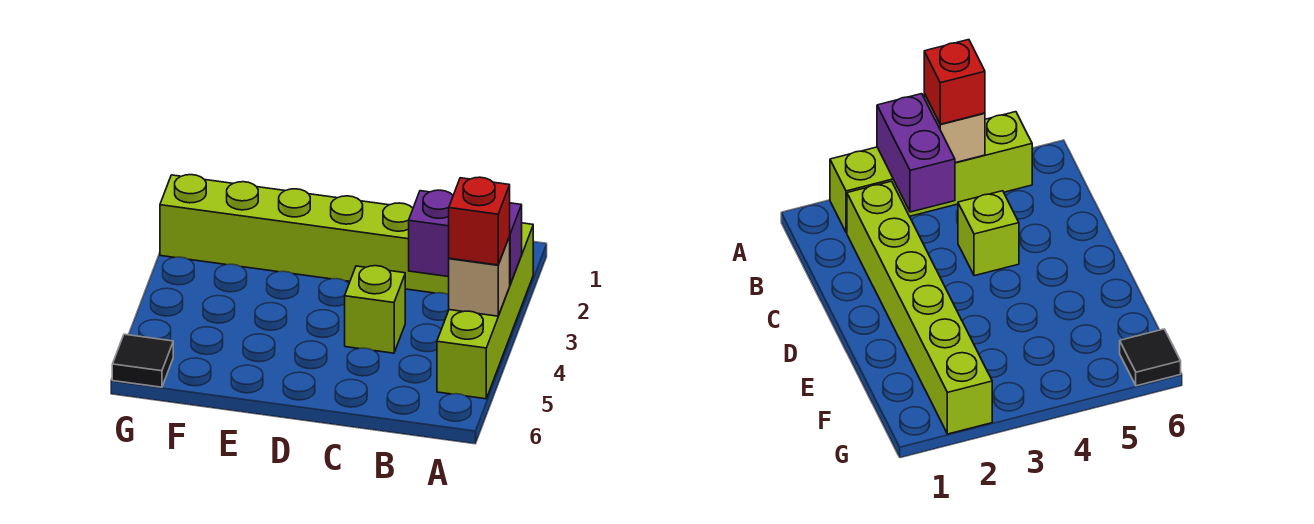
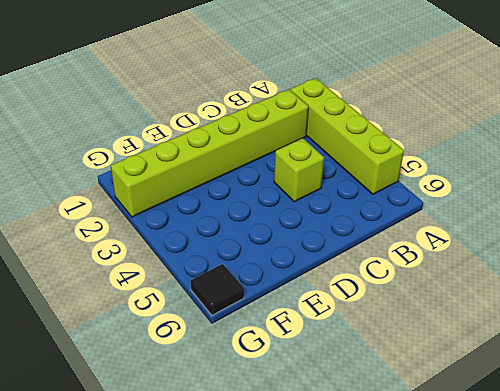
none -> purple 1x2 brick [409,190,522,284]
none -> tan 1x1 brick [449,237,510,316]

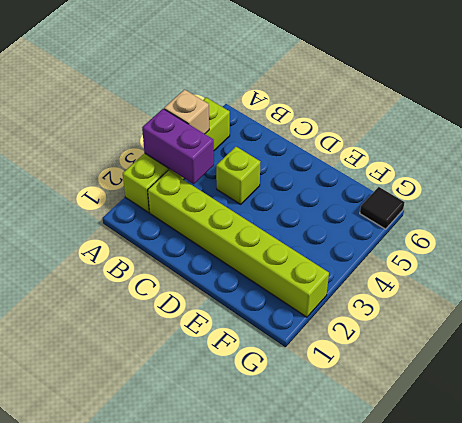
none -> red 1x1 brick [449,177,510,265]

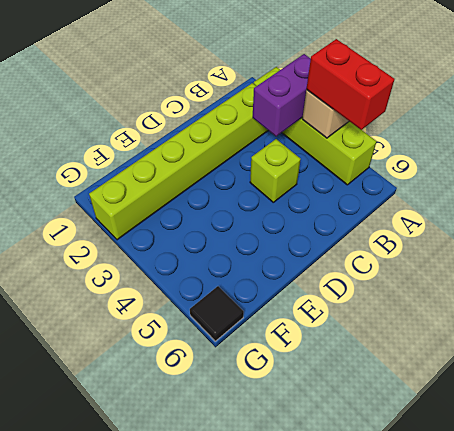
red 1x2 brick [307,39,395,130] -> red 1x1 brick [449,177,510,265]

